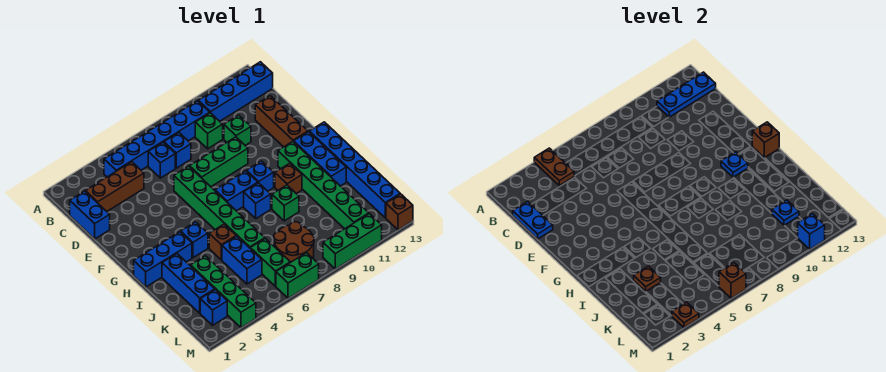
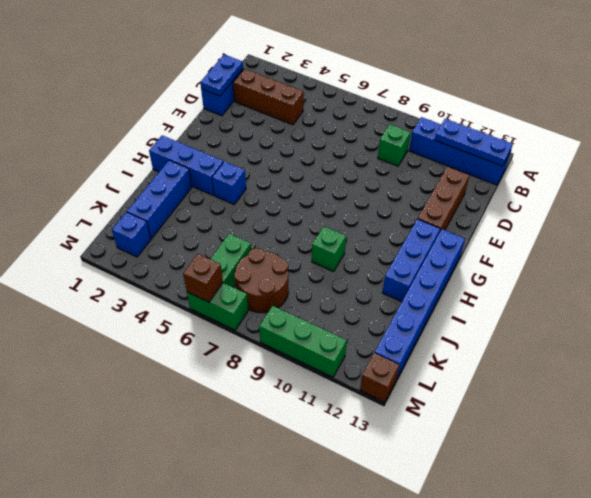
none -> blue 1x6 brick [104,101,210,177]
none -> blue 1x1 brick [148,142,175,178]
none -> blue 1x1 brick [164,133,191,168]
none -> green 1x1 brick [224,115,251,145]

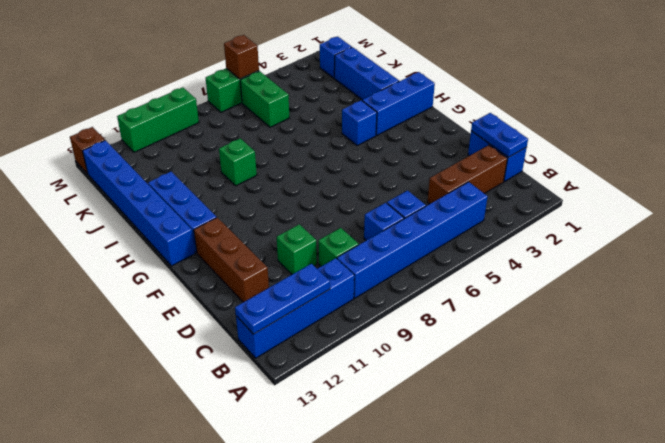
none -> green 1x6 brick [174,166,265,248]
none -> green 1x3 brick [190,137,248,187]
none -> blue 1x2 brick [215,171,258,211]
none -> blue 1x1 brick [246,161,274,191]

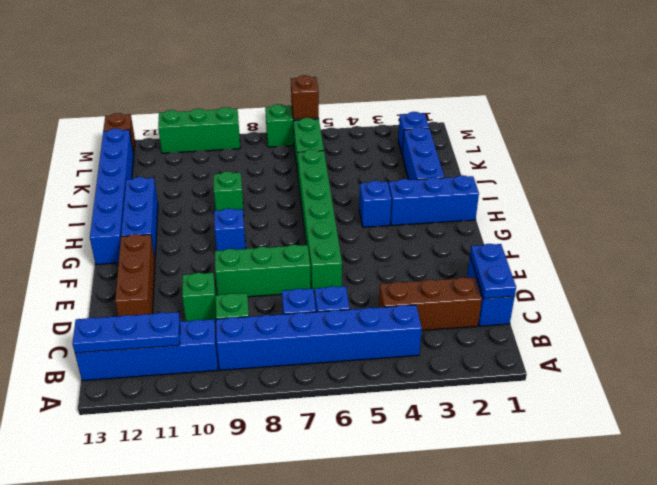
none -> blue 1x2 brick [215,171,258,211]
none -> green 1x6 brick [278,142,369,229]
none -> blue 1x1 brick [244,183,271,218]
none -> brown 1x1 brick [275,163,302,194]

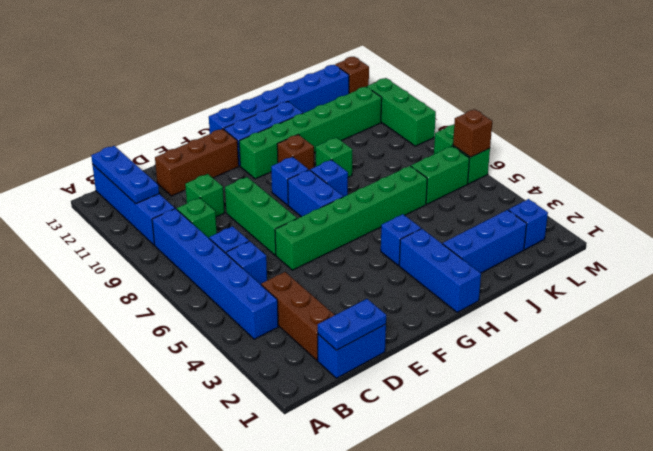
none -> brown 1x1 brick [209,224,236,260]
none -> green 1x4 brick [191,256,256,328]
none -> blue 1x2 brick [222,236,262,284]
none -> brown 2x2 round brick [274,222,314,262]

